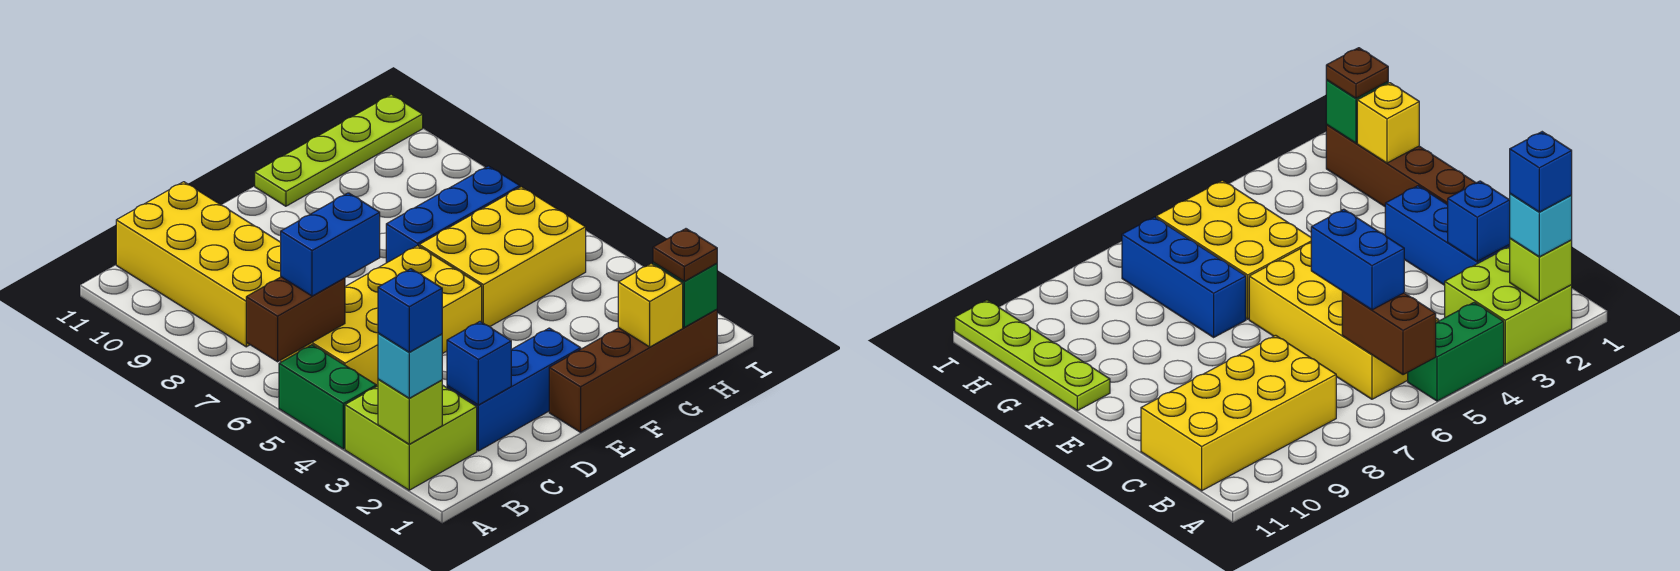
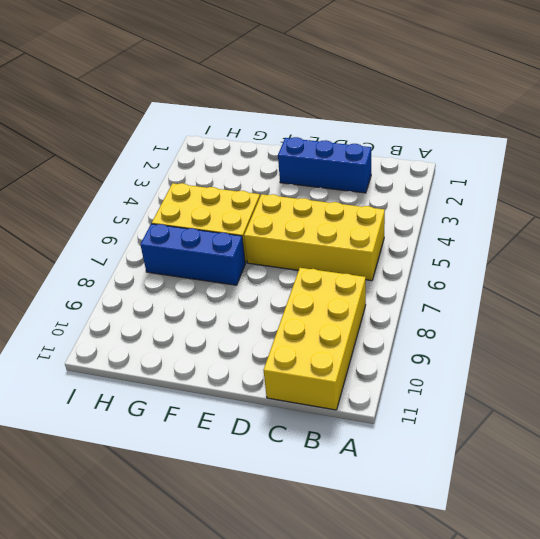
none -> lime 2x2 brick [345,385,477,490]
none -> green 1x2 brick [279,345,376,449]
none -> brown 1x4 brick [549,310,717,432]

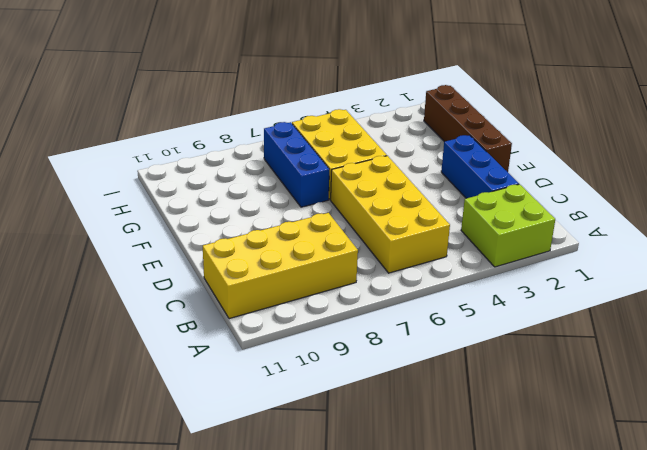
none -> green 1x2 brick [279,345,376,449]
none -> lime 1x4 plate [255,94,423,206]
none -> lime 1x1 brick [378,379,442,444]

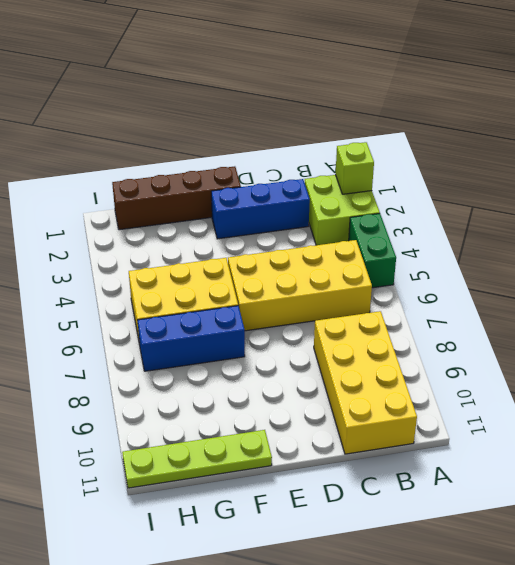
none -> brown 1x2 brick [246,277,345,362]
none -> blue 1x1 brick [447,322,511,405]
none -> yellow 1x1 brick [618,263,683,347]

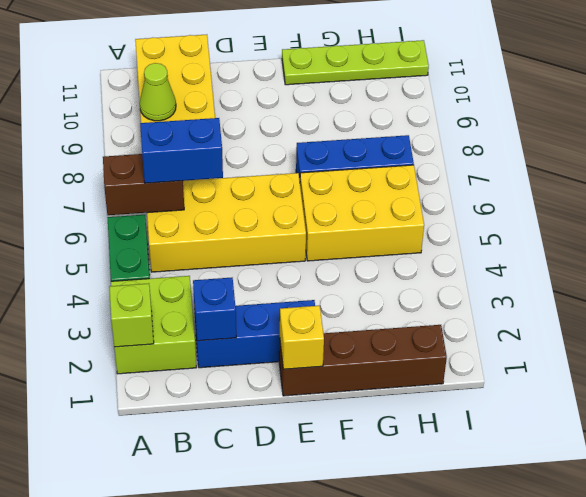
lime 1x1 cone [140,63,176,121] -> none
yellow 1x1 brick [280,306,324,369] -> yellow 1x1 brick moved to [618,263,683,347]
none -> green 1x1 brick [653,262,717,327]
none -> cyan 1x1 brick [378,333,442,398]
none -> brown 1x1 plate [653,229,717,281]

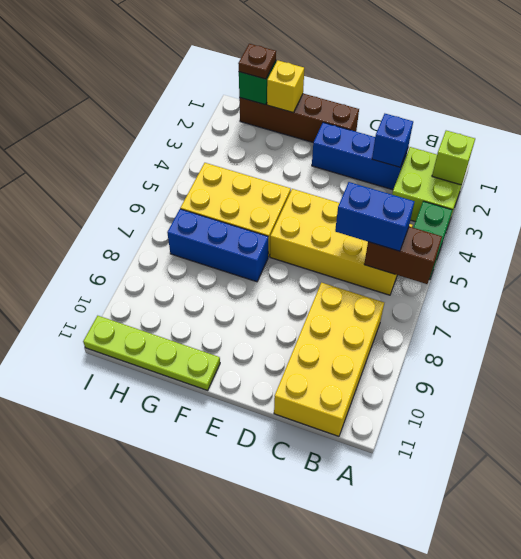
none -> cyan 1x1 brick [378,333,442,398]
none -> blue 1x1 brick [378,269,442,352]

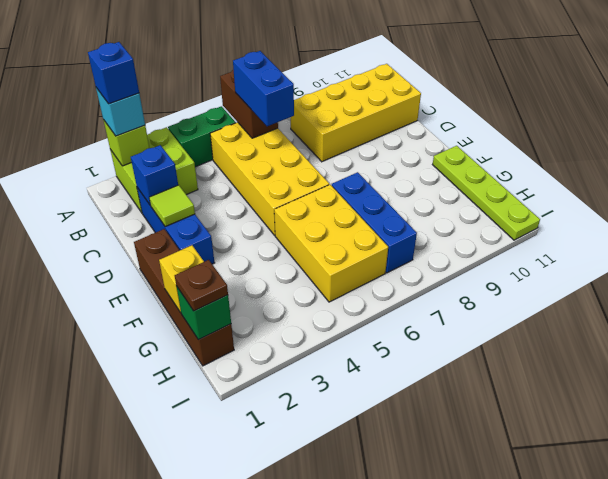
lime 1x1 tile [149,185,195,227] -> none

